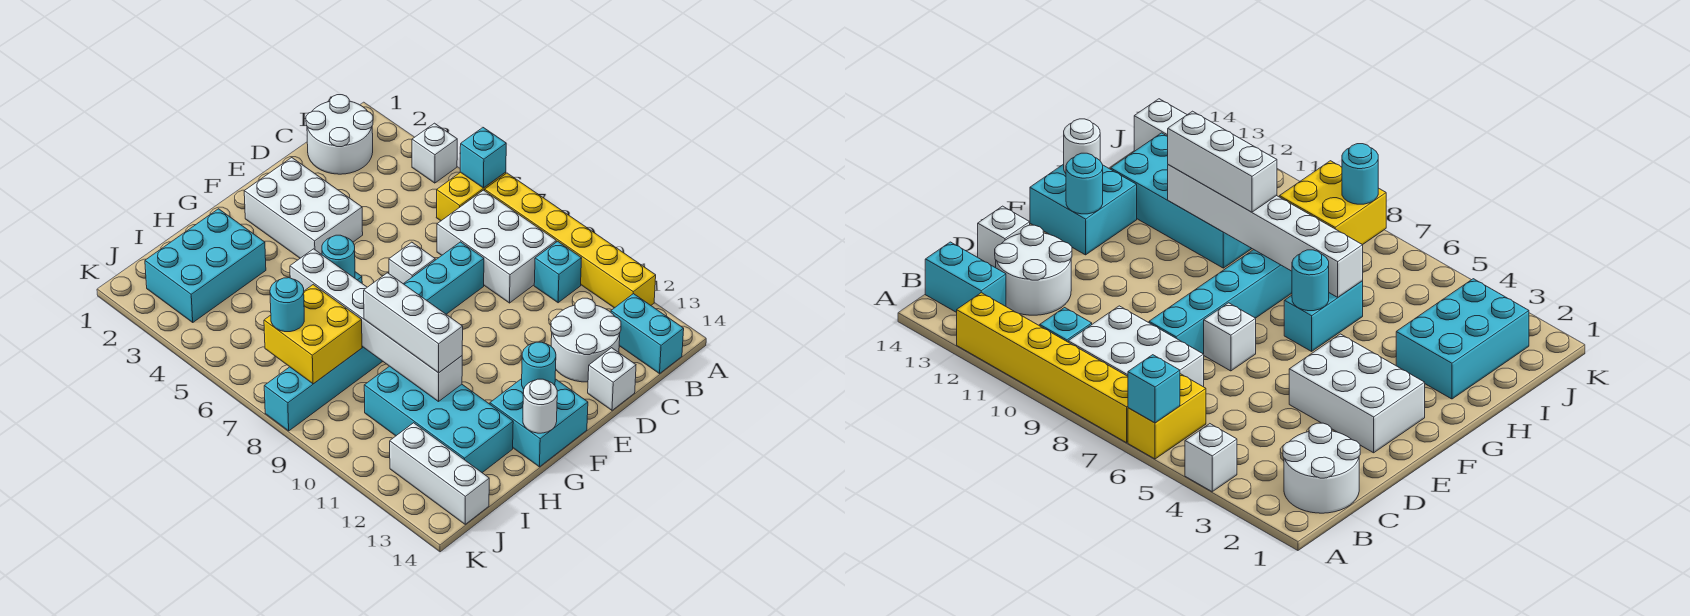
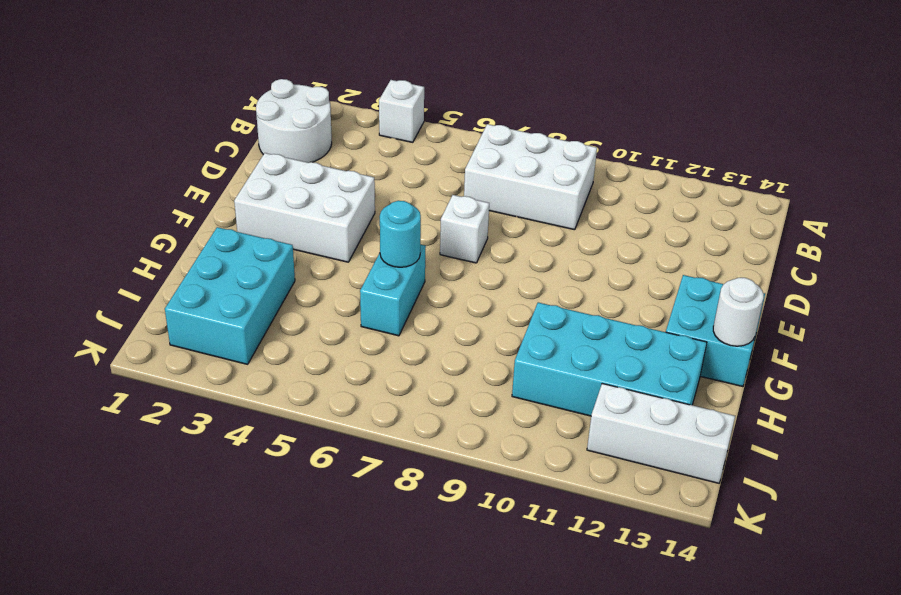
none -> yellow 1x2 brick [436,172,506,221]
none -> yellow 1x6 brick [485,173,656,308]
none -> cyan 1x1 brick [534,241,582,303]

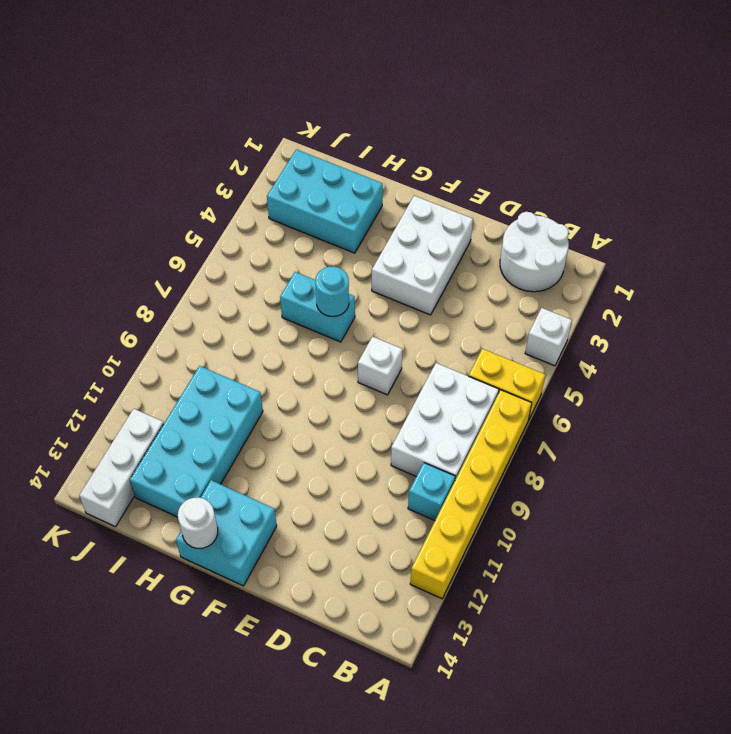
none -> cyan 1x2 brick [611,294,684,374]
none -> white 2x2 round brick [551,298,621,382]
none -> cyan 1x8 brick [264,242,484,431]

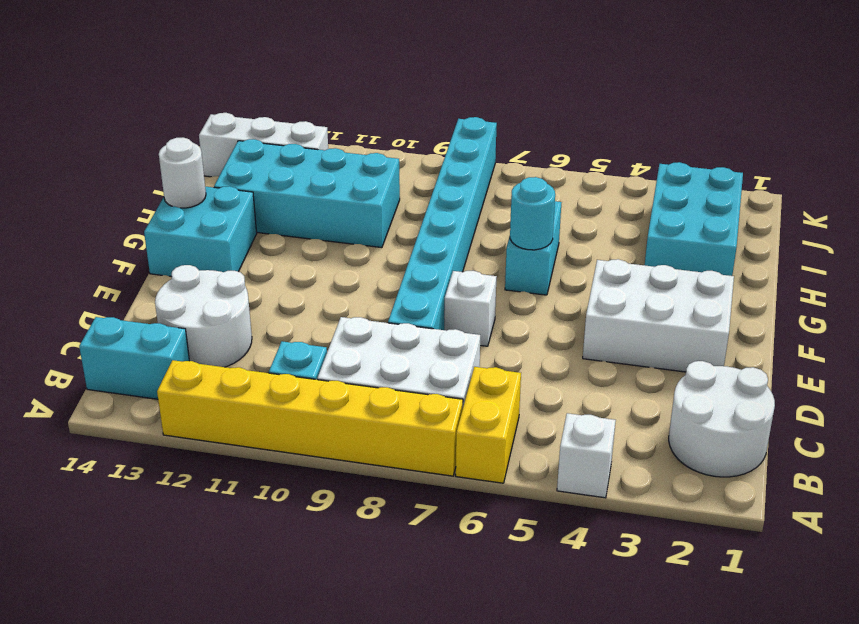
none -> white 1x1 brick [588,348,636,410]
none -> cyan 1x1 brick [460,128,506,188]
none -> cyan 1x1 round brick [522,342,556,389]

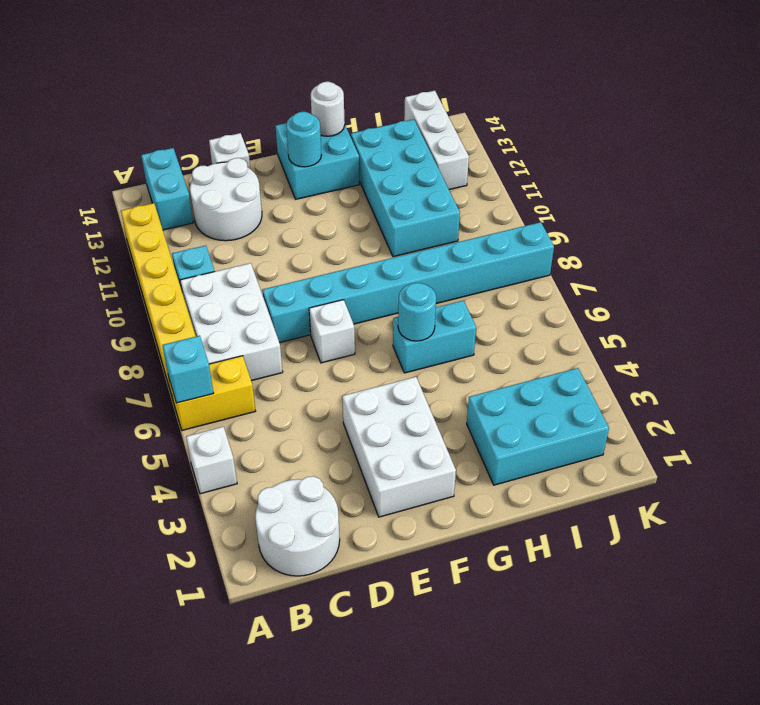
none -> white 1x6 brick [290,249,462,402]
none -> yellow 2x2 brick [264,285,362,384]
none -> white 1x3 brick [364,273,463,373]

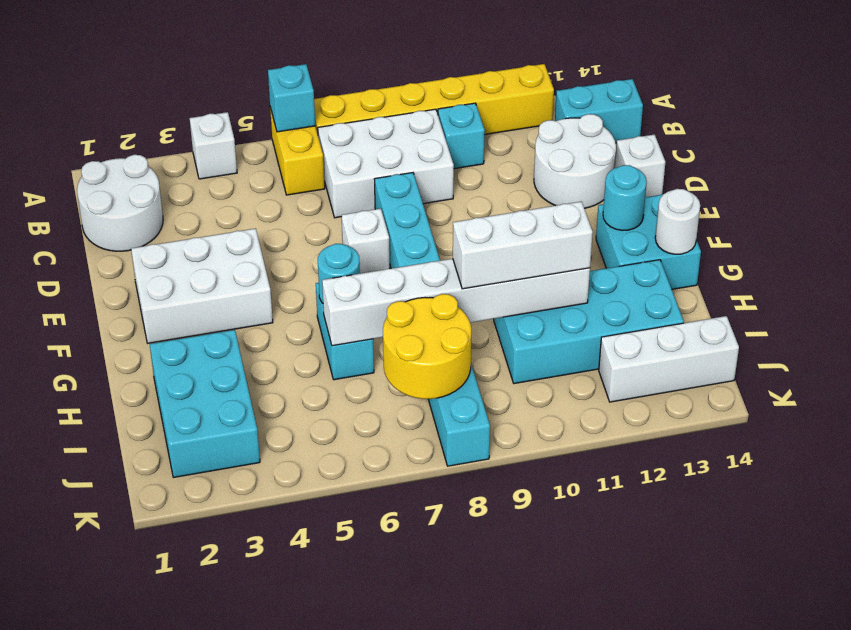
yellow 2x2 round brick [383,294,471,399] -> yellow 2x2 brick [264,285,362,384]
none -> cyan 1x1 round brick [270,278,304,332]

